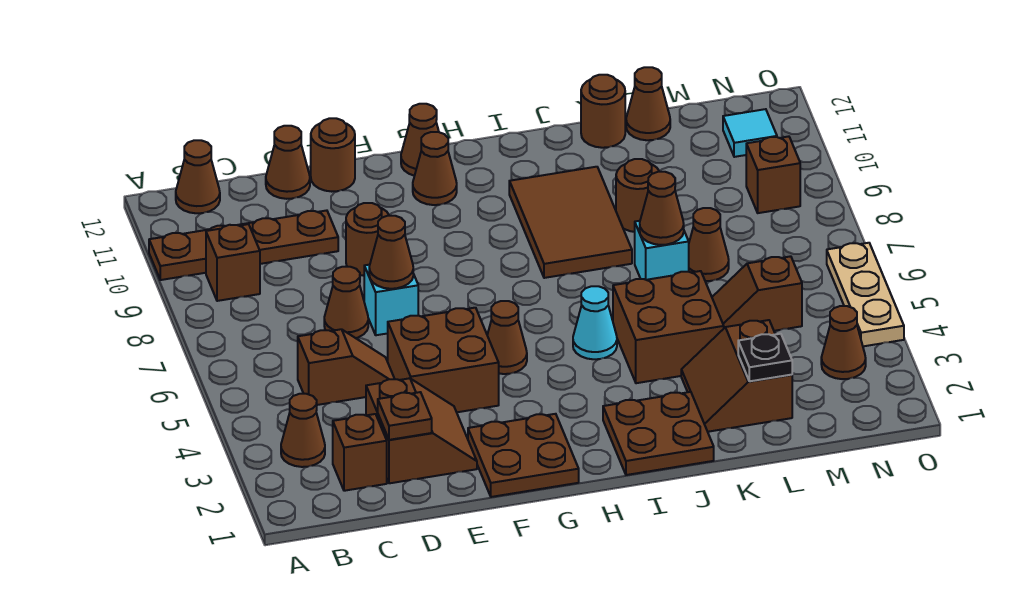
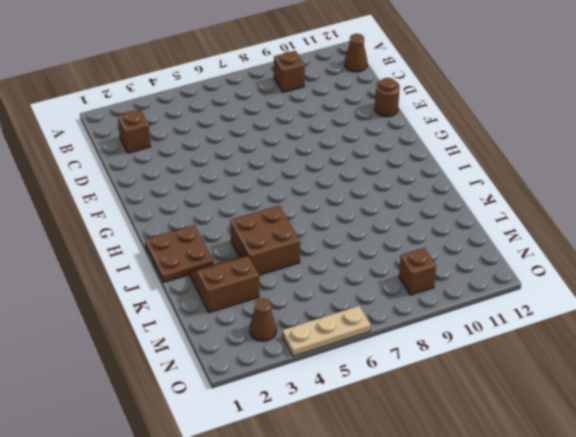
none -> brown 1x4 plate [149,210,338,280]
none -> brown 1x1 cone [281,394,325,467]
none -> brown 1x2 slope [298,329,394,405]
none -> brown 2x2 slope [366,378,477,483]

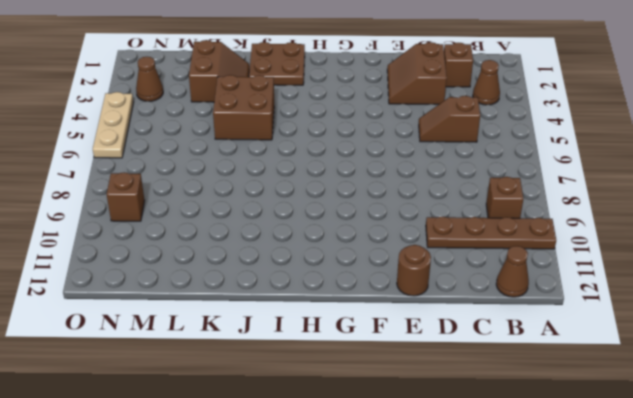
none -> brown 1x1 cone [324,267,368,338]
none -> brown 1x1 cone [266,126,310,199]
none -> brown 2x2 brick [388,308,499,412]
none -> cyan 1x1 brick [364,265,418,335]

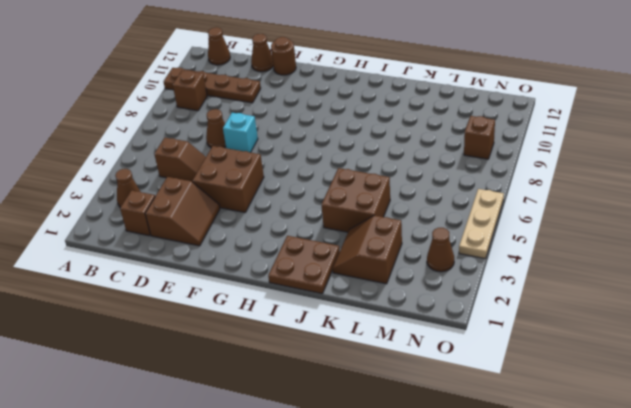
none -> brown 1x1 round brick [346,203,389,276]
none -> brown 2x2 plate [468,414,579,497]
none -> brown 1x1 cone [487,301,527,374]
none -> brown 1x1 cone [413,132,457,205]

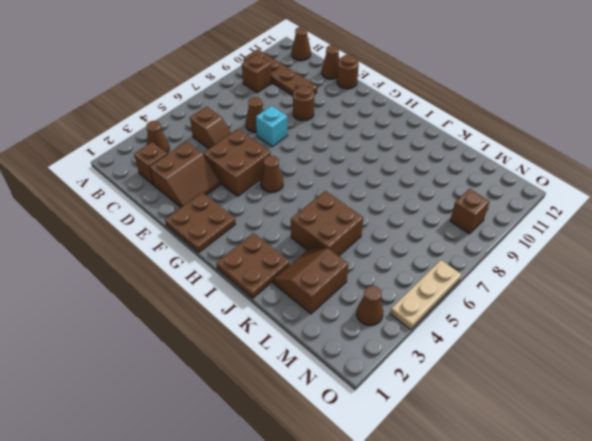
none -> brown 1x1 cone [413,132,457,205]
none -> brown 1x1 cone [401,104,439,176]
none -> cyan 1x1 cone [573,286,617,359]
none -> brown 2x3 tile [509,167,632,278]

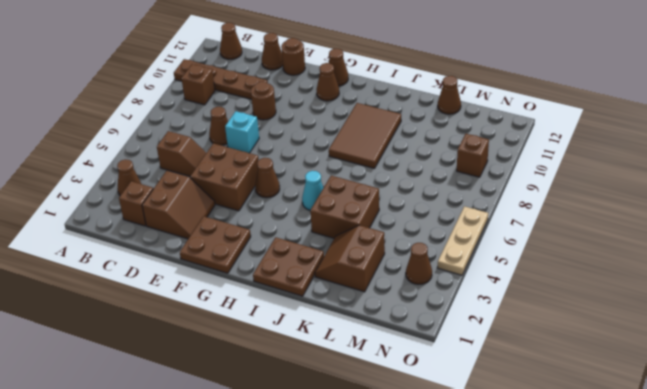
none -> cyan 1x1 brick [635,221,689,280]
none -> brown 1x1 round brick [616,159,660,232]
none -> brown 1x1 round brick [581,75,625,148]
none -> brown 1x2 slope [712,256,802,331]

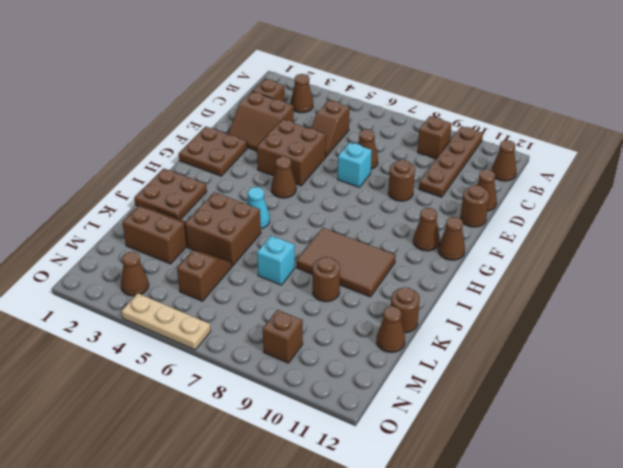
none -> brown 1x1 cone [689,208,729,281]
none -> cyan 1x1 tile [723,109,777,157]
none -> brown 1x1 plate [378,392,432,440]
none -> brown 1x1 cone [369,216,413,289]

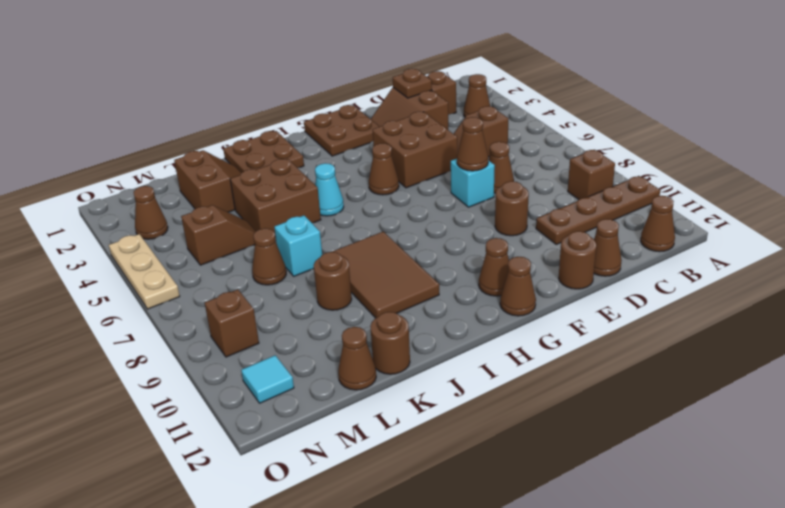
none -> brown 1x1 cone [640,172,684,245]
none -> black 1x1 plate [738,334,792,381]

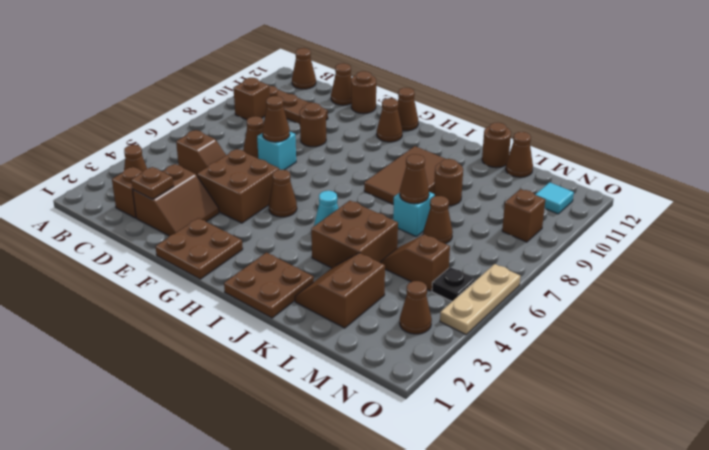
black 1x1 plate [432,267,476,301] -> black 1x1 plate moved to [738,334,792,381]

